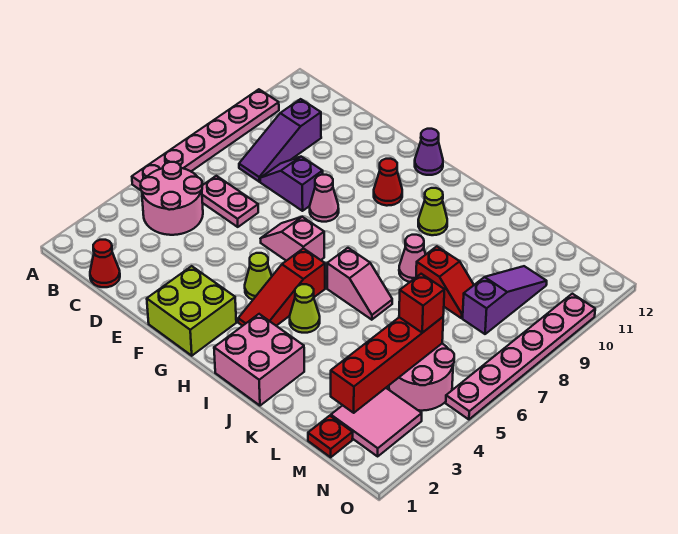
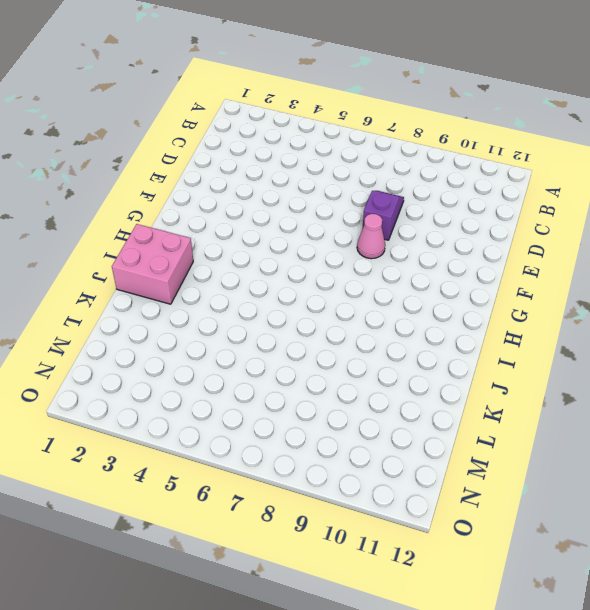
none -> pink 1x6 plate [132,89,279,190]
none -> pink 2x2 round brick [141,162,203,235]
none -> red 1x1 cone [90,240,120,287]

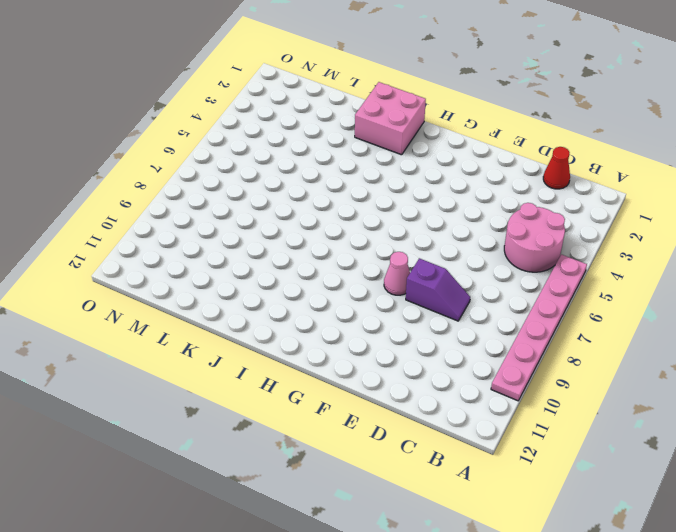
none -> pink 1x2 plate [202,176,258,227]
none -> purple 1x3 slope [239,99,321,182]
none -> lime 2x2 brick [147,266,236,356]

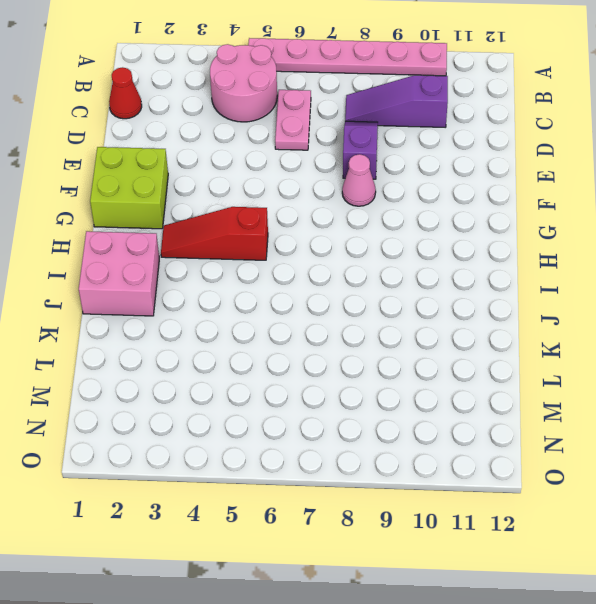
none -> pink 1x2 slope [261,217,324,261]
none -> lime 1x1 cone [245,253,272,300]
none -> red 1x1 cone [374,159,402,206]

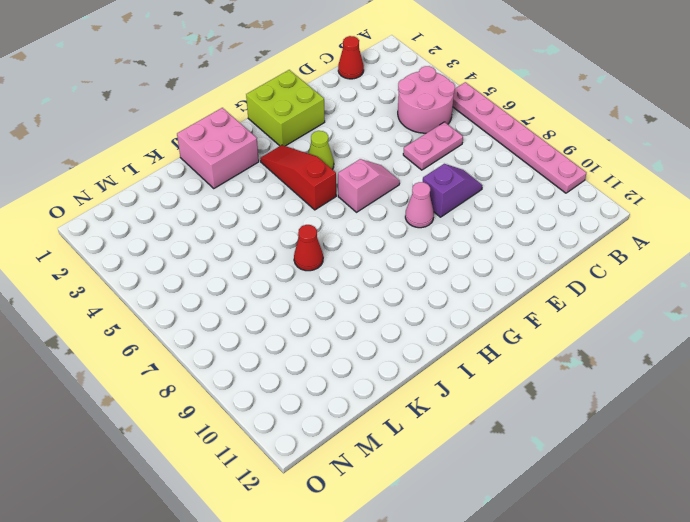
red 1x1 cone [294,225,323,271] -> red 1x1 cone moved to [374,159,402,206]
none -> purple 1x3 slope [239,99,321,182]
none -> purple 1x1 cone [415,129,443,175]
none -> lime 1x1 cone [290,284,320,333]

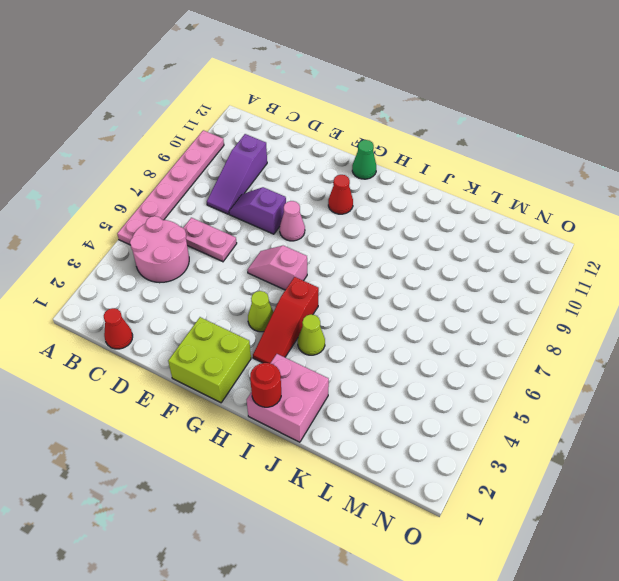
green 1x1 cone [352,140,376,179] -> purple 1x1 cone [415,129,443,175]
red 1x1 round brick [250,363,281,407] -> none
none -> pink 1x2 slope [327,248,392,320]
none -> lime 1x1 cone [418,188,447,235]
none -> pink 1x1 cone [399,235,426,282]

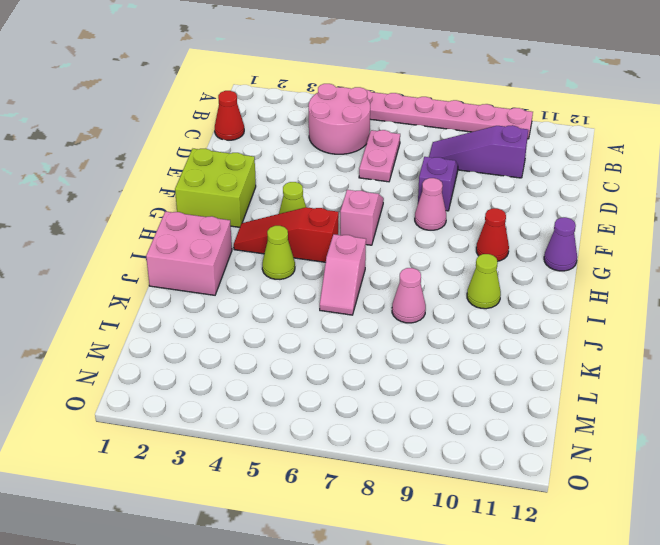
none -> red 1x2 slope [416,246,474,318]
none -> red 1x1 plate [308,416,353,457]
none -> pink 2x2 tile [331,388,422,456]

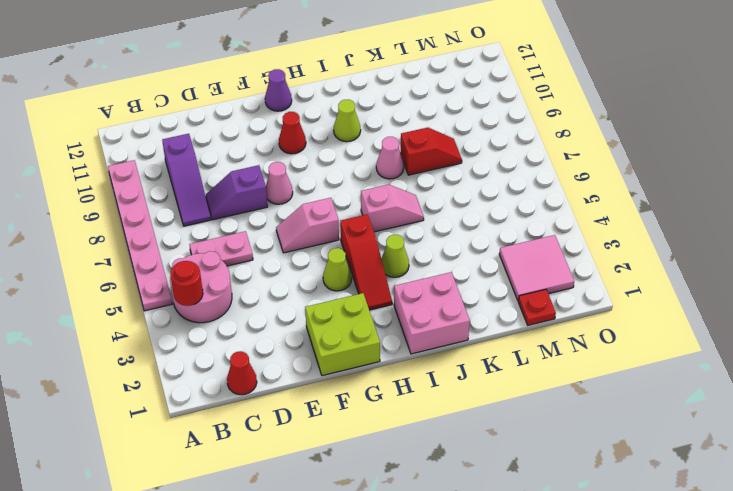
red 1x1 round brick [170,261,203,306] -> none
none -> pink 2x2 round brick [389,344,454,411]
none -> purple 1x3 slope [463,266,547,334]
none -> pink 1x6 plate [446,294,595,419]

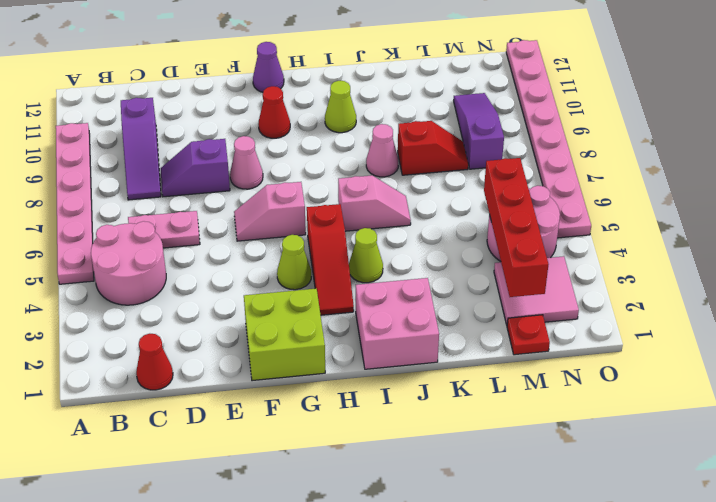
pink 1x8 plate [506,40,591,238] -> pink 1x6 plate [446,294,595,419]
none -> red 1x1 brick [399,274,444,333]

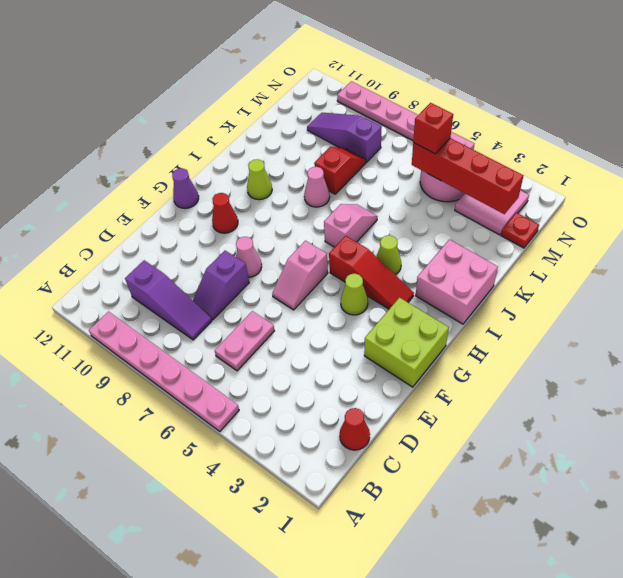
none -> pink 2x2 round brick [141,162,203,235]

